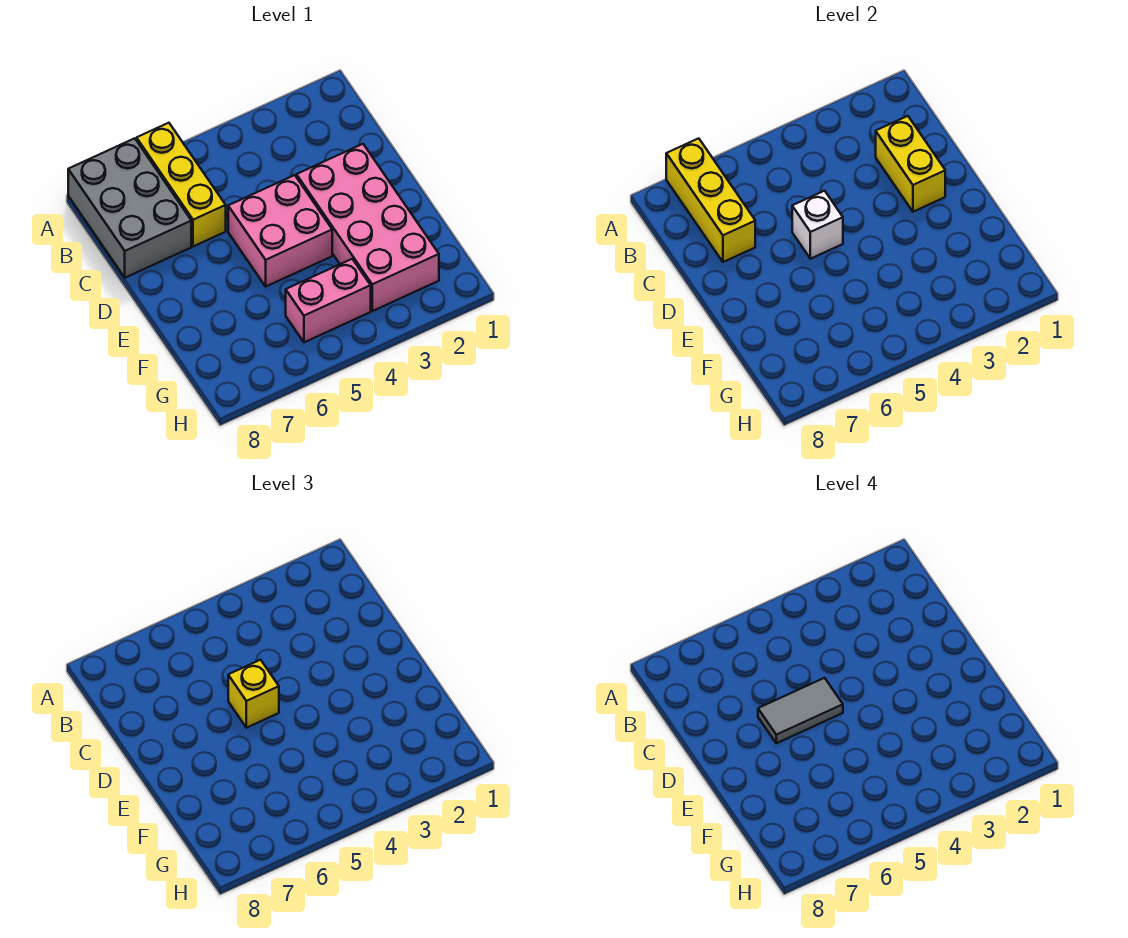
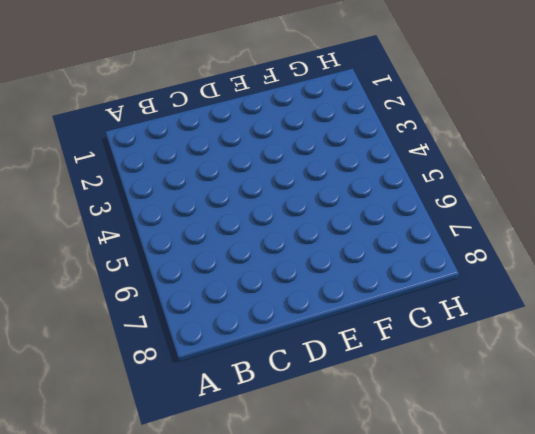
none -> yellow 1x3 brick [137,123,226,246]
none -> grey 2x3 brick [68,138,191,278]

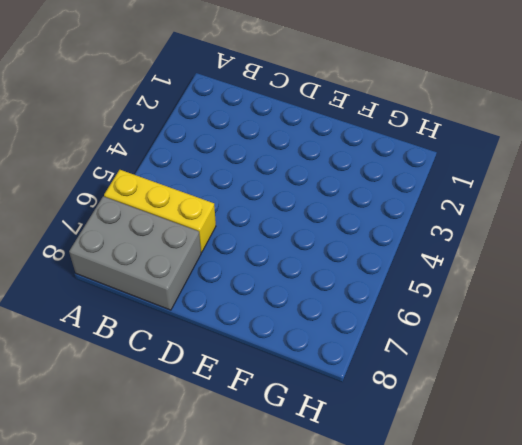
none -> pink 2x4 brick [297,144,439,311]
none -> pink 2x2 brick [228,175,332,286]

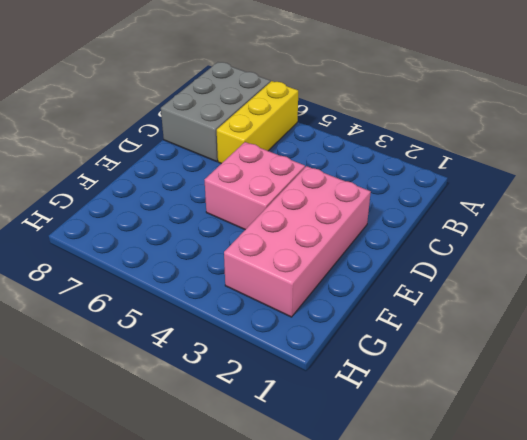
none -> pink 1x2 brick [286,259,371,342]
none -> yellow 1x3 brick [666,138,755,262]

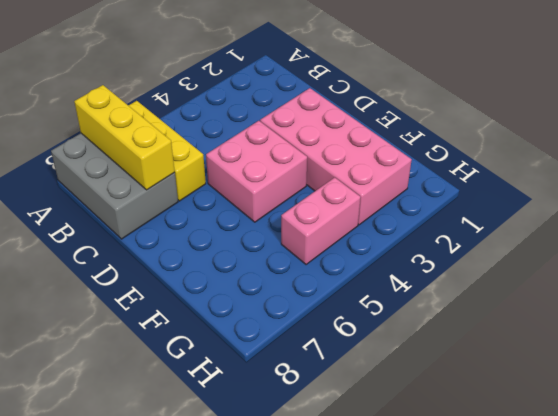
none -> yellow 1x2 brick [876,116,945,212]
none -> white 1x1 brick [792,191,843,259]

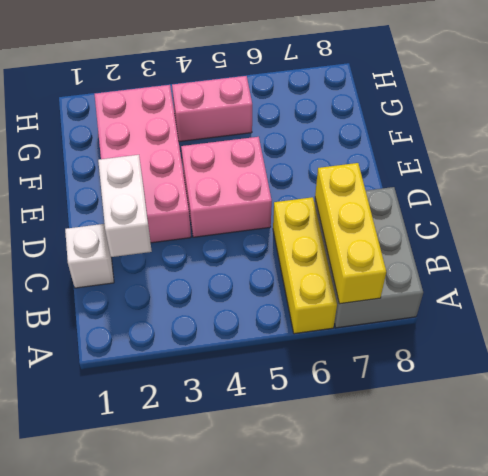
white 1x1 brick [65,224,114,288] -> white 1x1 brick moved to [792,191,843,259]
white 1x2 brick [98,155,152,257] -> yellow 1x2 brick [876,116,945,212]
none -> yellow 1x1 brick [228,660,279,728]
none -> grey 1x2 tile [758,678,843,743]

